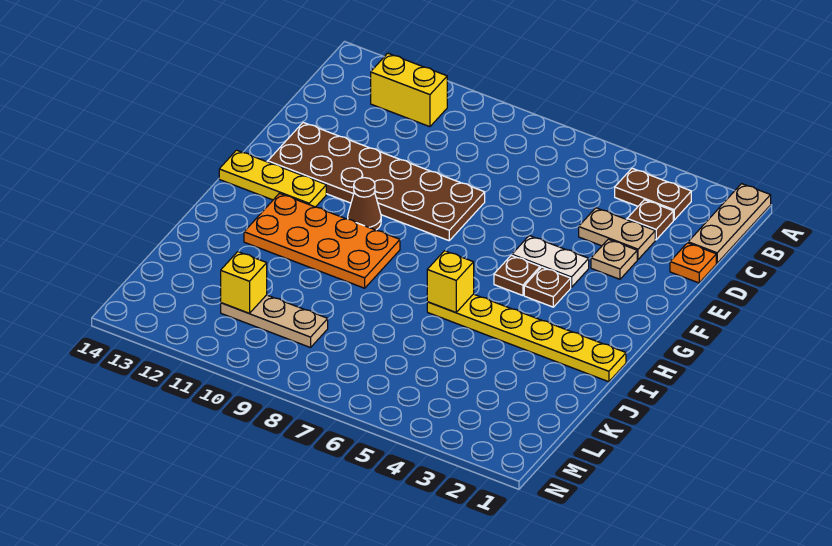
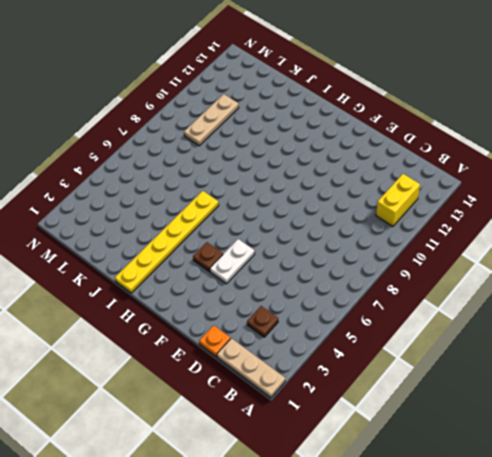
none -> brown 1x2 plate [615,168,691,220]
none -> tan 1x2 plate [579,208,655,260]
none -> tan 1x1 plate [591,239,637,279]

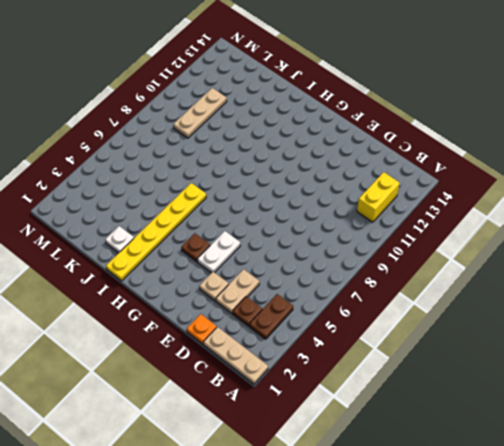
white 1x1 plate [105,226,134,253] -> none
none -> brown 2x6 plate [268,123,485,241]
none -> brown 1x1 plate [494,255,540,295]
none -> brown 1x1 cone [348,178,381,230]

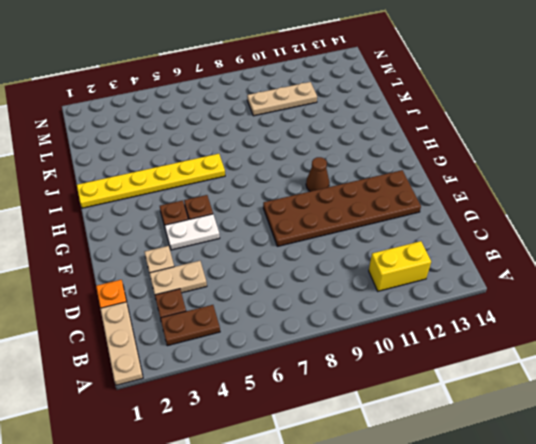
none -> yellow 1x3 plate [219,150,326,207]
none -> orange 2x4 plate [244,193,400,288]
none -> yellow 1x1 brick [427,251,474,312]

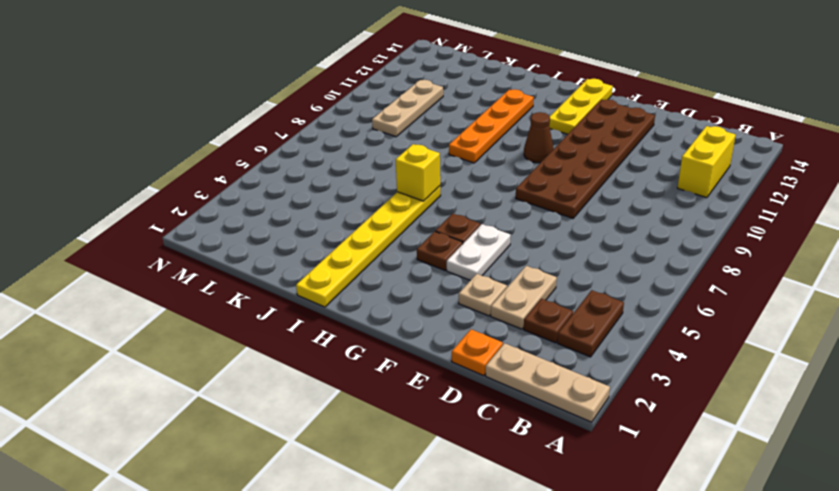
orange 1x4 plate [449,89,534,163] -> orange 2x4 plate [244,193,400,288]
none -> yellow 1x1 brick [221,252,267,313]

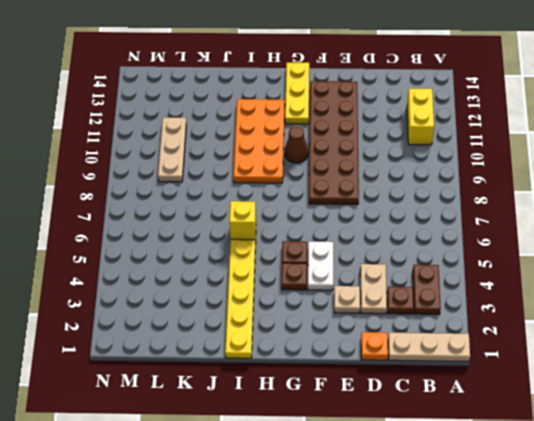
none -> yellow 1x1 brick [221,252,267,313]

